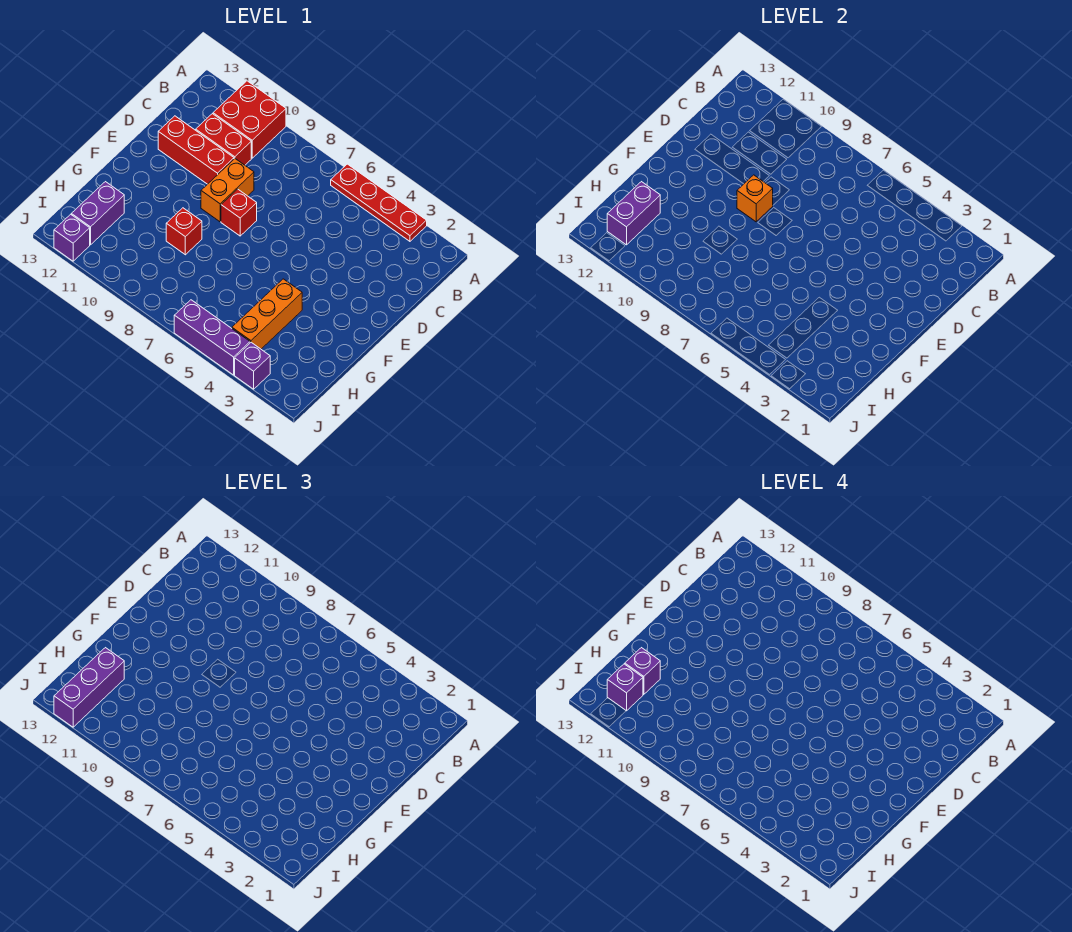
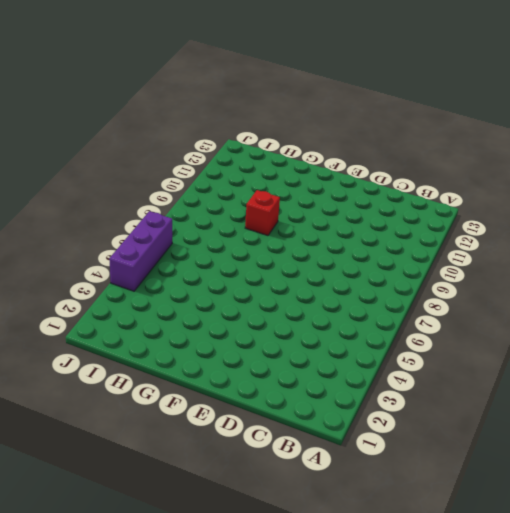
none -> red 1x4 plate [331,164,427,241]
none -> red 2x2 brick [213,81,286,158]
none -> red 1x2 brick [196,114,251,165]

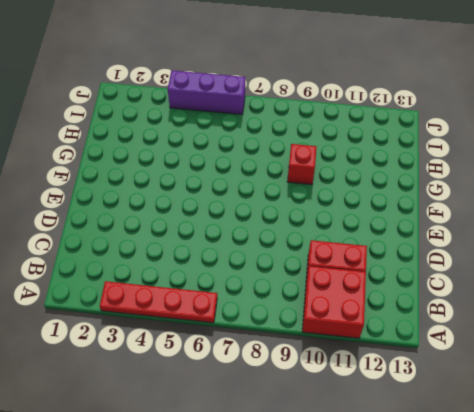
none -> orange 1x2 brick [201,159,254,222]
none -> red 1x3 brick [158,116,234,184]
none -> red 1x1 brick [221,189,257,236]

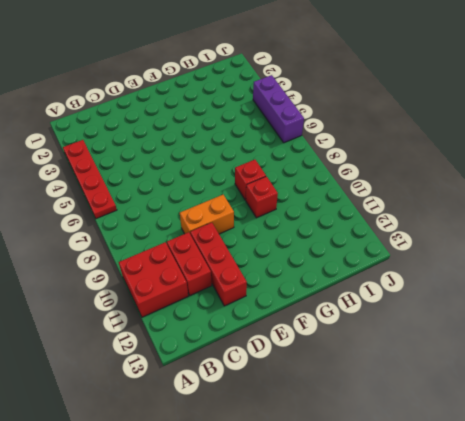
red 1x1 brick [235,160,266,200] -> red 1x1 brick moved to [221,189,257,236]
none -> orange 1x3 brick [232,279,302,349]
none -> purple 1x2 brick [71,182,124,245]
none -> purple 1x1 brick [235,342,270,389]

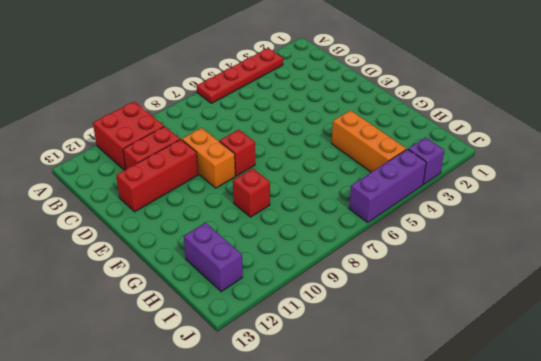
none -> purple 1x1 brick [54,214,90,261]
none -> orange 1x1 brick [737,175,773,222]
none -> purple 1x2 brick [607,182,660,245]

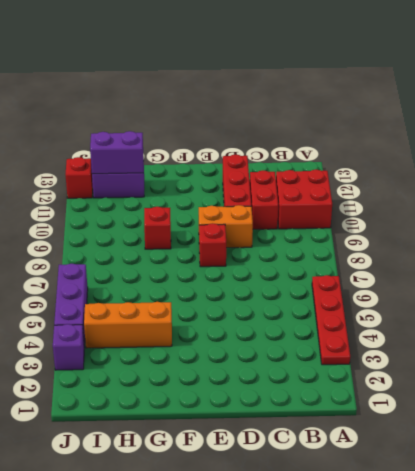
red 1x1 brick [65,157,93,198] -> purple 1x1 brick [54,214,90,261]
none -> orange 1x1 brick [737,175,773,222]
none -> purple 1x3 brick [54,648,124,727]
none -> purple 1x1 brick [625,648,660,695]

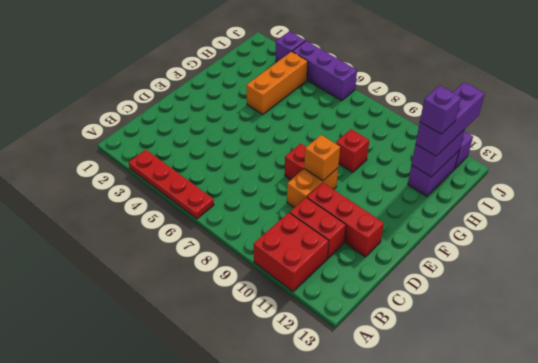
none -> purple 1x1 brick [607,664,643,711]

